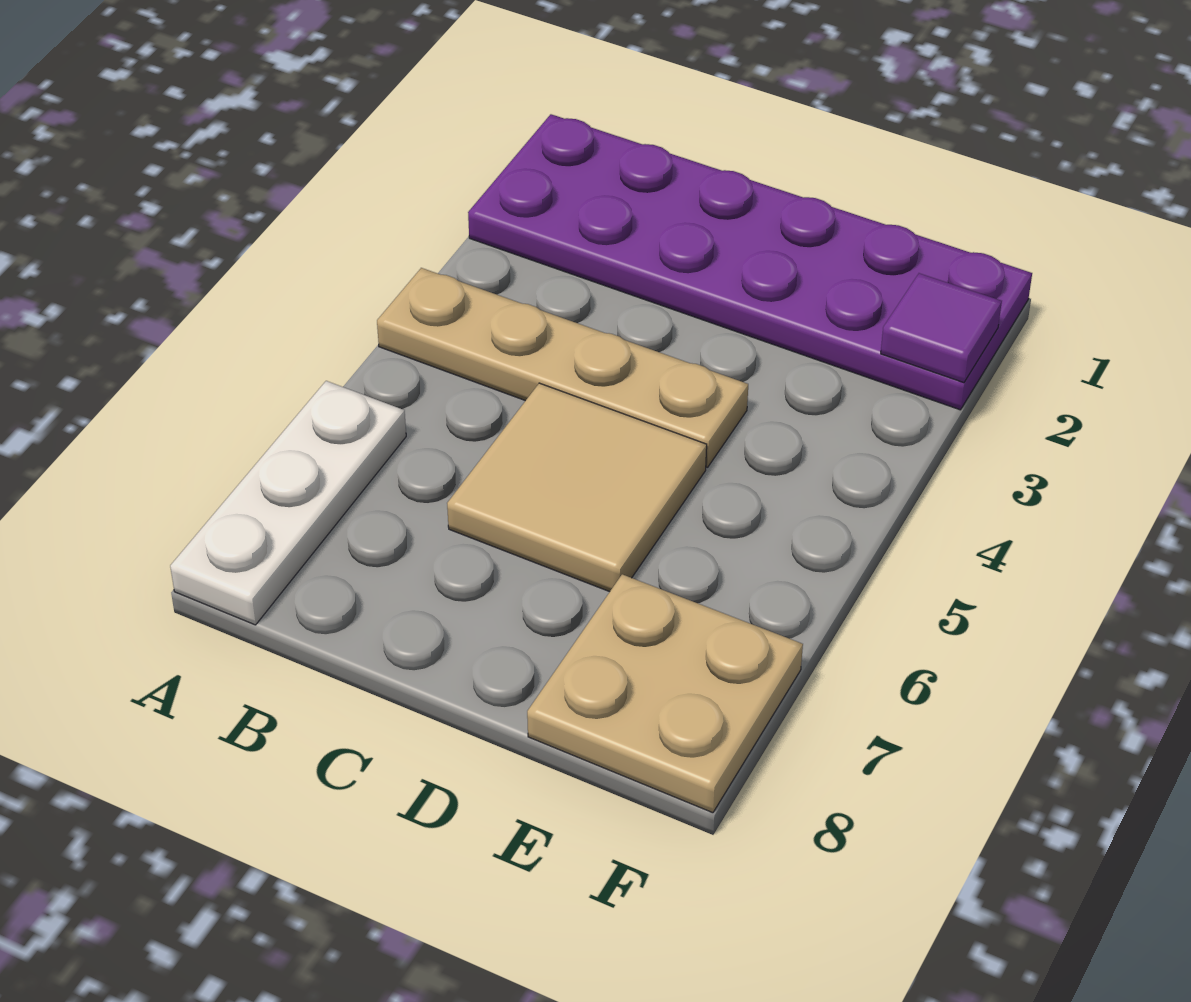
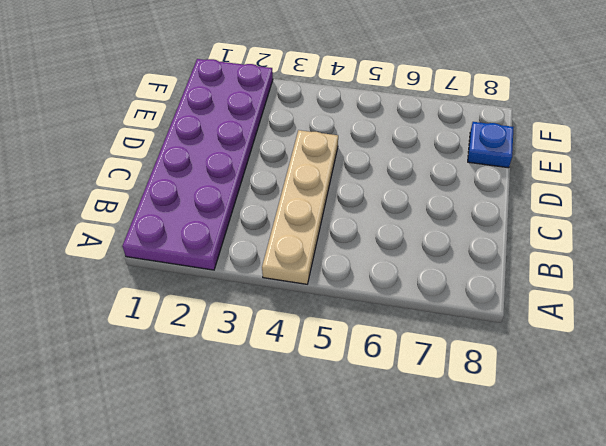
blue 1x1 plate [468,122,514,168] -> tan 2x2 plate [527,574,803,813]
none -> white 1x3 plate [170,381,406,625]
none -> tan 2x2 tile [447,383,707,592]

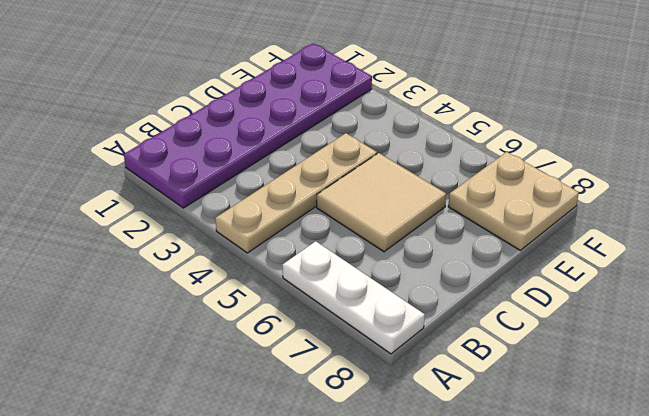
none -> purple 1x1 tile [881,273,1002,383]

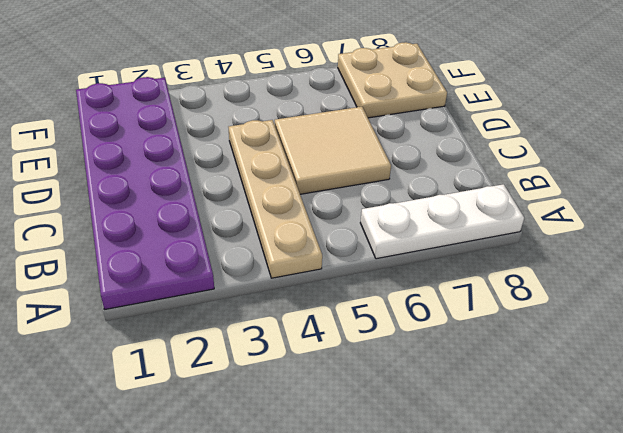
none -> purple 1x1 tile [881,273,1002,383]

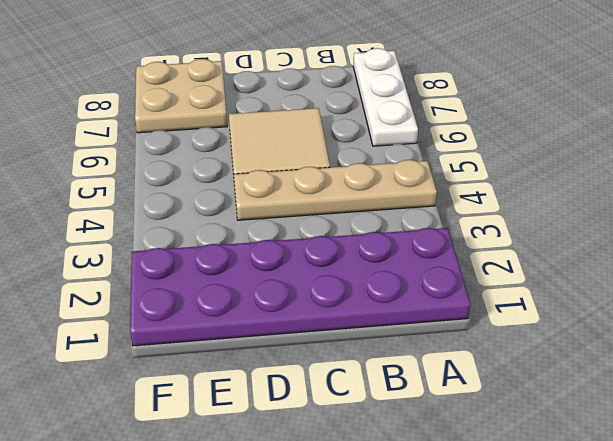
none -> purple 1x1 tile [881,273,1002,383]

